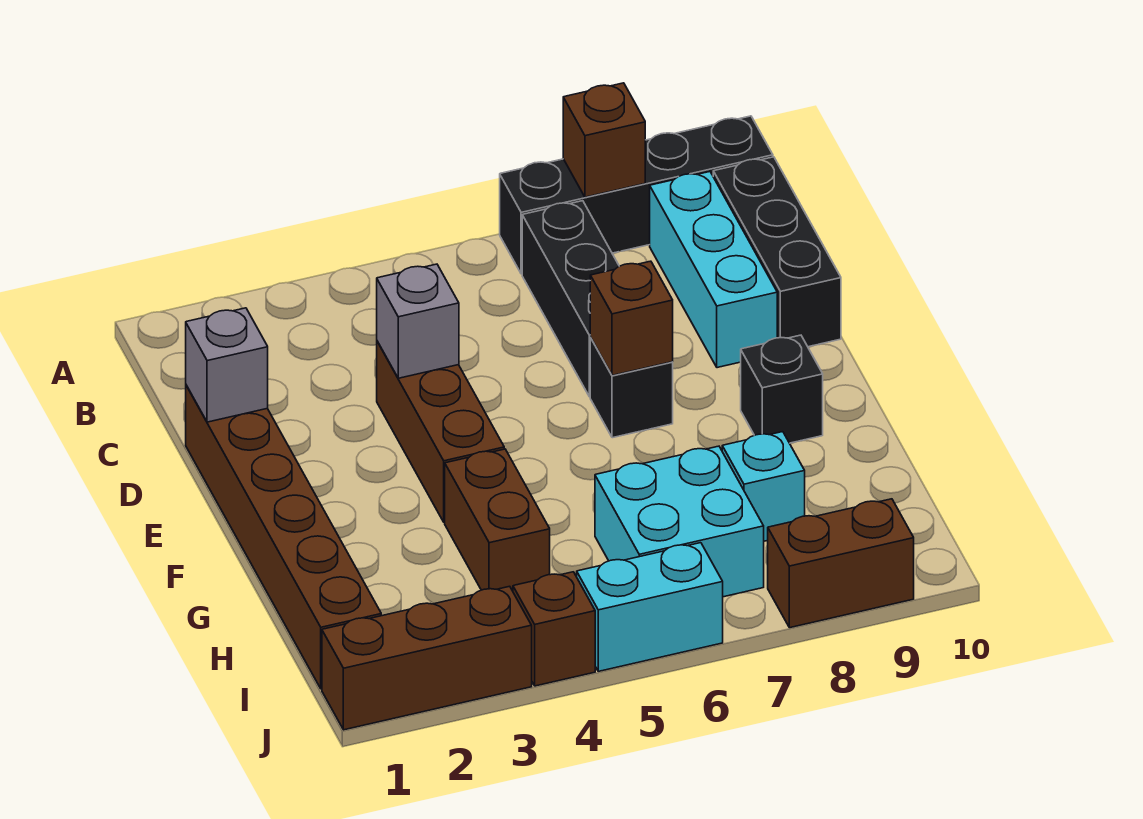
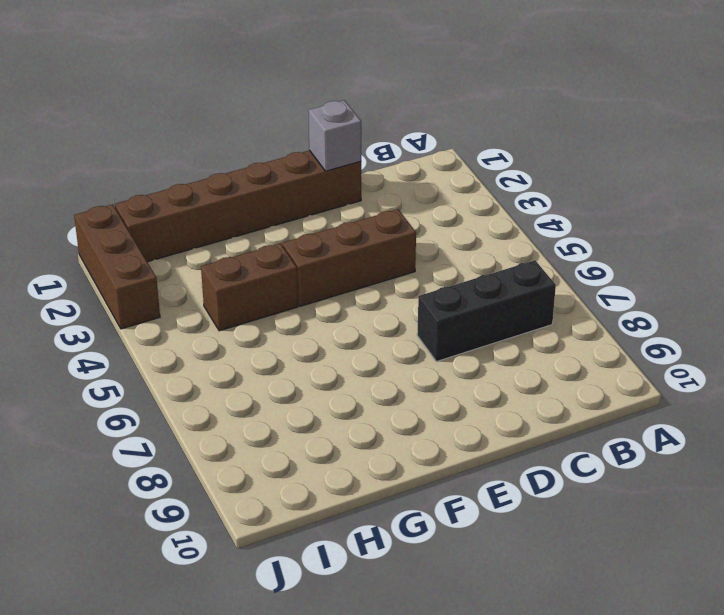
none -> black 1x4 brick [500,116,773,274]
none -> cyan 1x3 brick [650,172,777,368]
none -> black 1x3 brick [713,157,841,347]

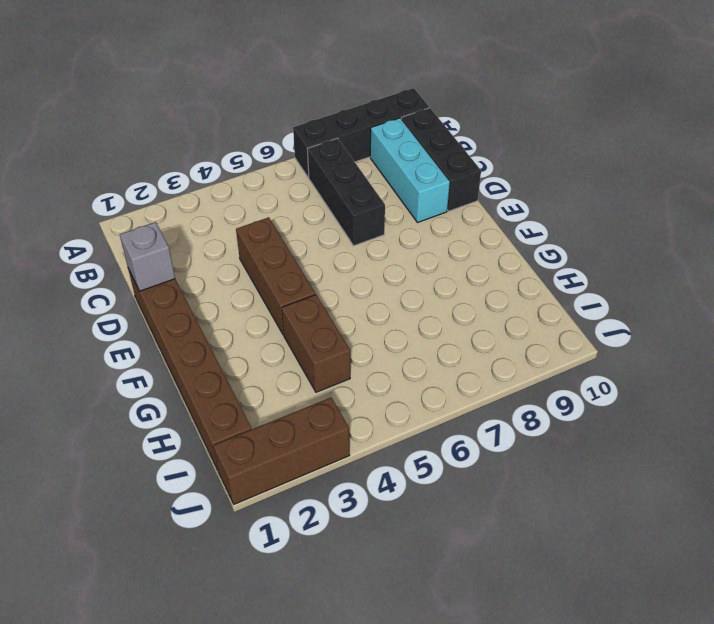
none -> black 1x1 brick [590,338,673,438]
none -> black 1x1 brick [741,335,823,443]
none -> cyan 2x2 brick [595,446,764,597]

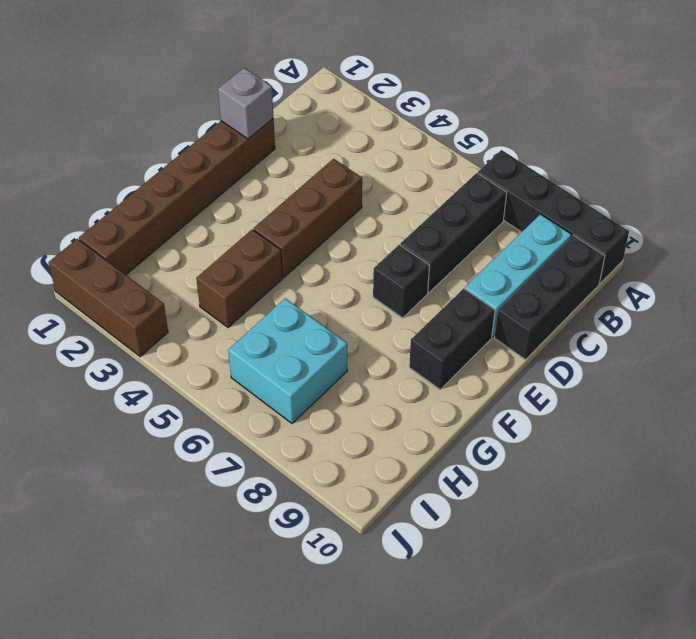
black 1x2 brick [409,289,495,389] -> black 1x1 brick [741,335,823,443]
none -> cyan 1x1 brick [722,432,805,541]
none -> brown 1x1 brick [513,572,595,686]
none -> cyan 1x2 brick [577,543,723,671]

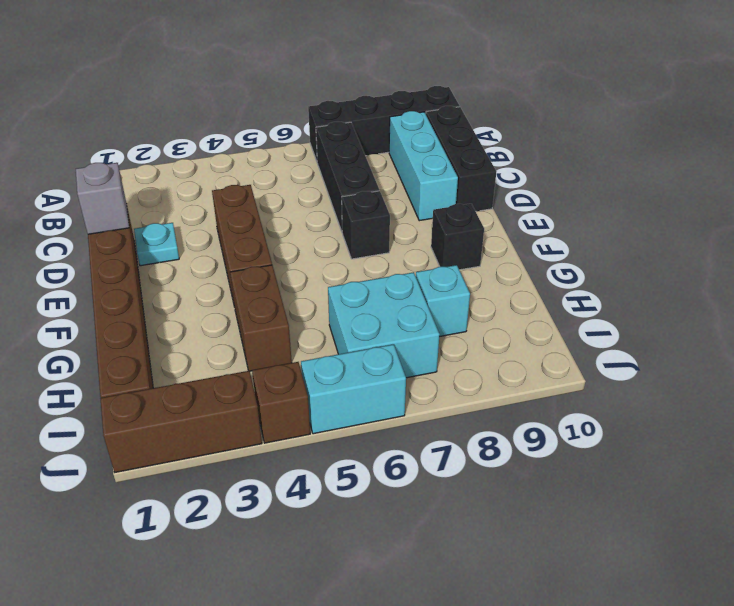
cyan 1x1 plate [134,223,179,266] -> none
none -> brown 1x2 brick [768,499,914,628]
none -> brown 1x1 brick [563,83,645,197]
none -> grey 1x1 brick [377,264,459,378]

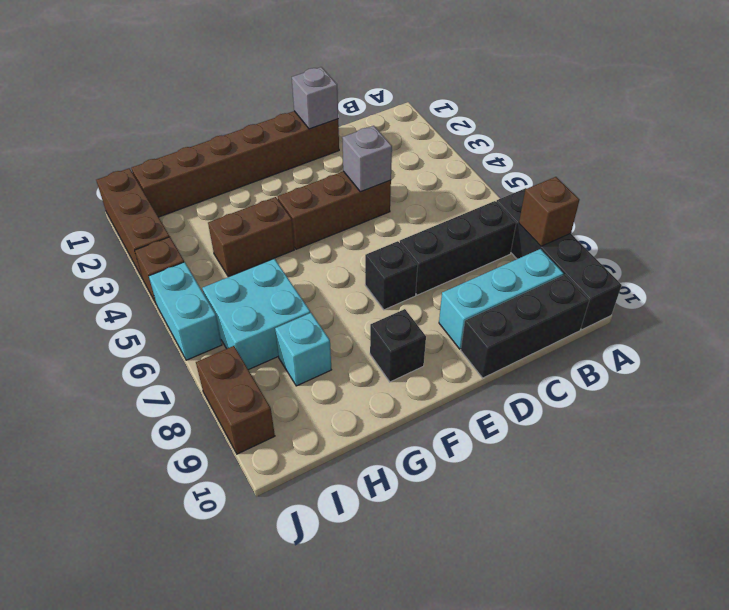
none -> brown 1x1 brick [590,261,673,375]

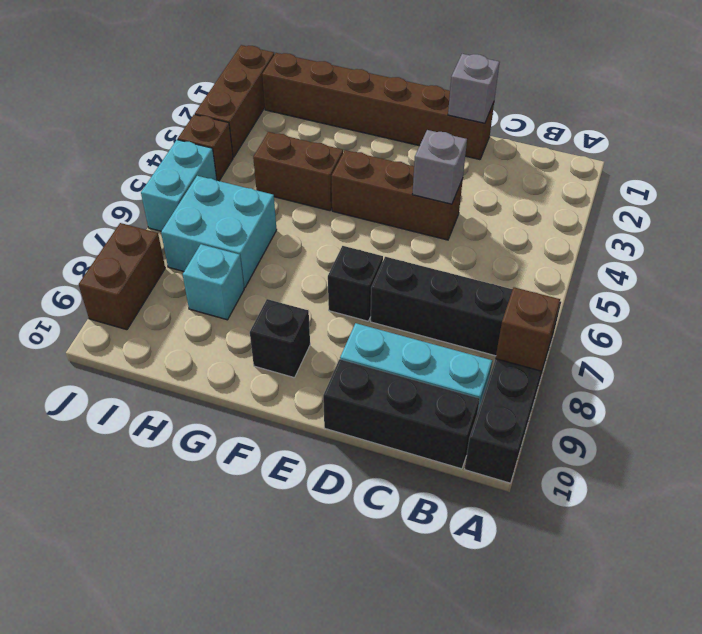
none -> brown 1x1 brick [590,261,673,375]

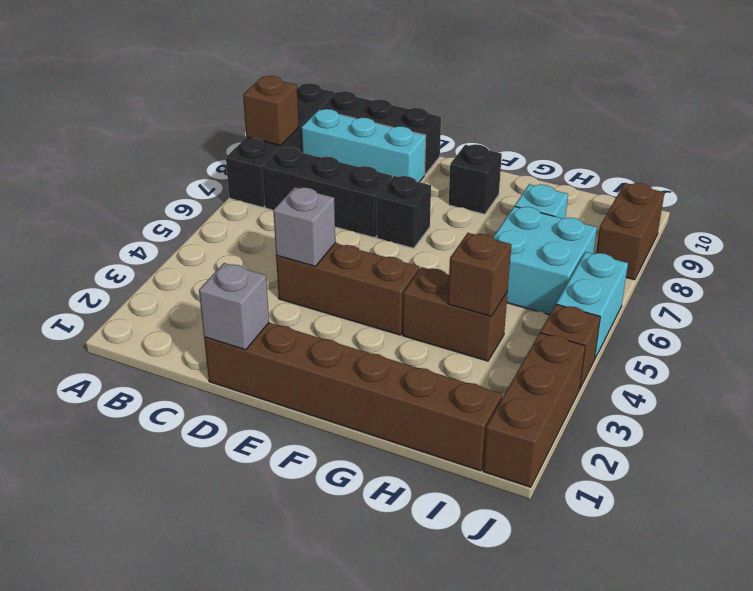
brown 1x1 brick [448,233,511,316] -> brown 1x1 brick moved to [590,261,673,375]

